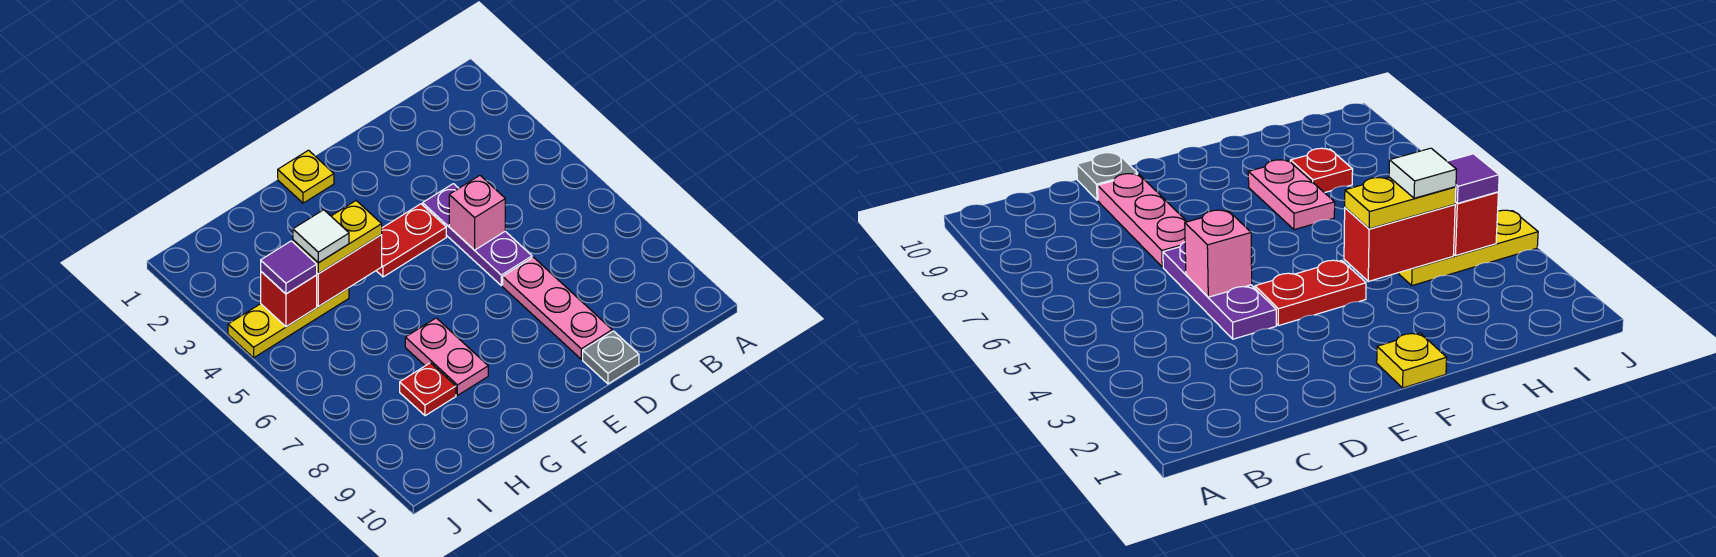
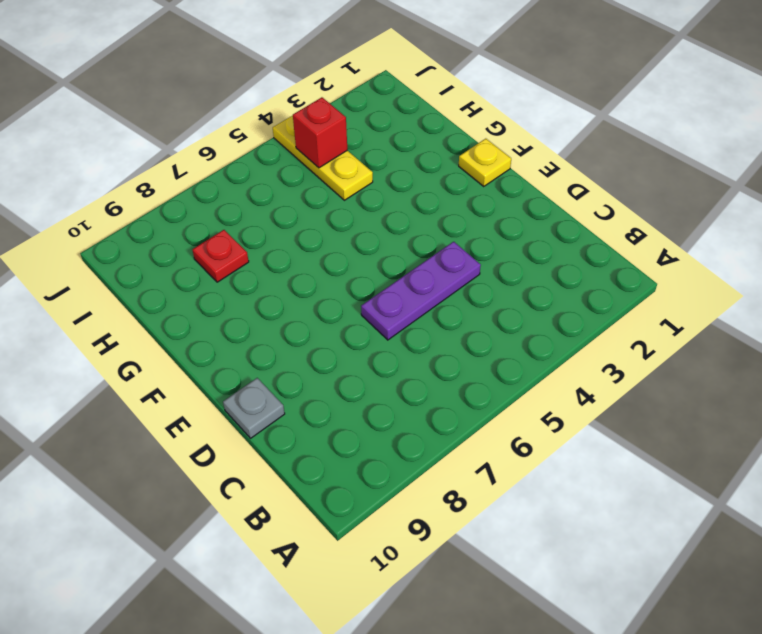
none -> pink 1x3 plate [503,257,612,359]
none -> red 1x2 plate [376,204,446,277]
none -> pink 1x2 plate [405,318,488,395]

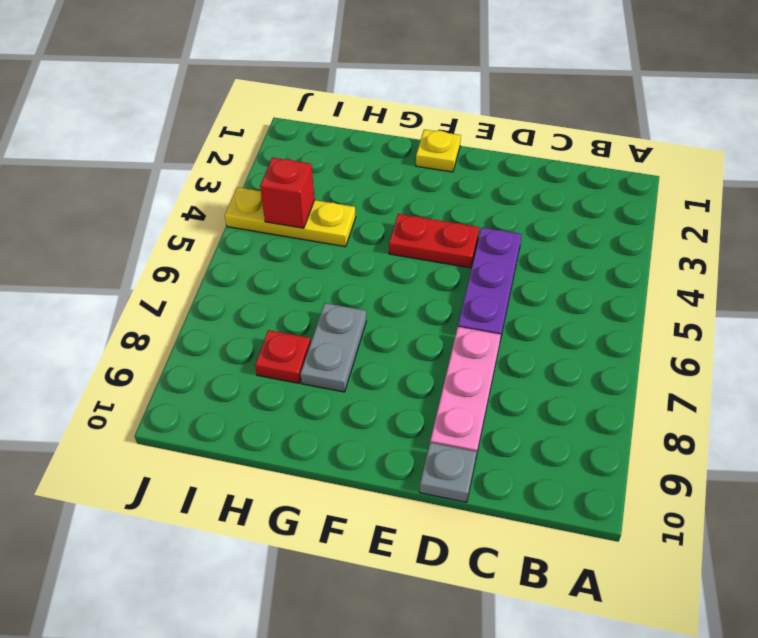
grey 1x2 plate [300,303,366,392] -> pink 1x2 plate [405,318,488,395]
none -> pink 1x1 brick [449,176,505,250]
none -> red 1x2 brick [317,235,382,307]
none -> yellow 1x2 plate [293,201,382,274]

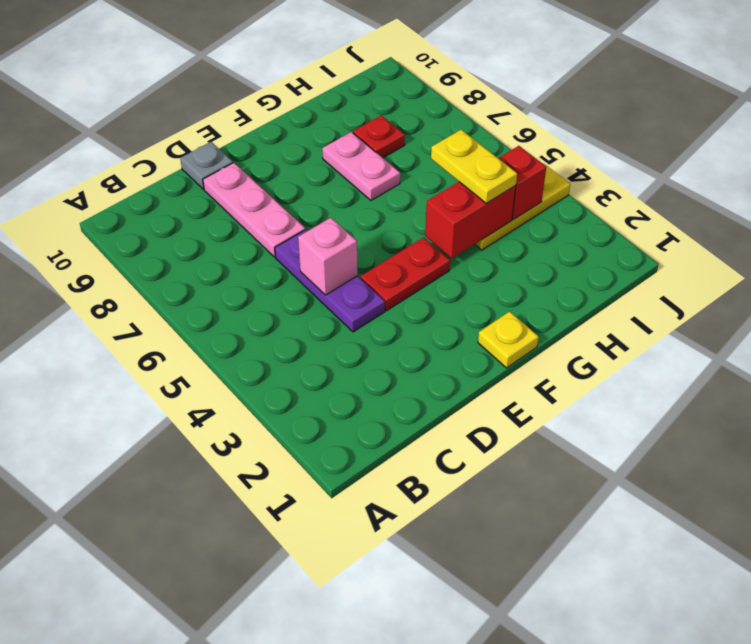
yellow 1x2 plate [431,130,517,203] -> yellow 1x2 plate turned to [293,201,382,274]
none -> purple 1x1 tile [261,241,317,294]
none -> white 1x1 tile [293,210,349,263]

